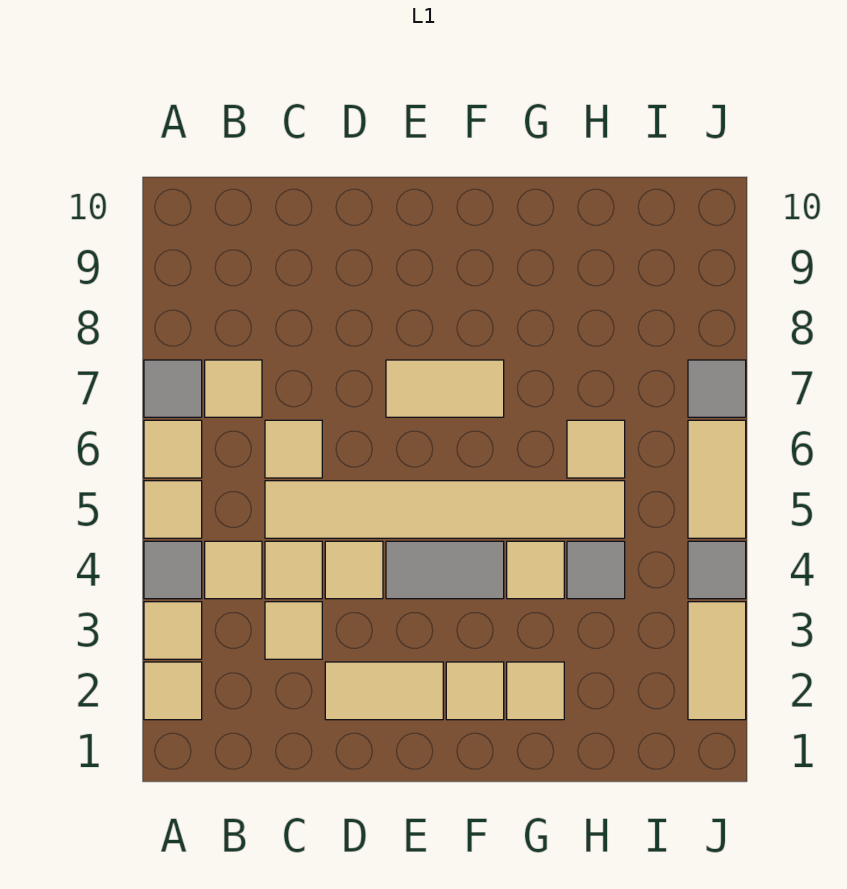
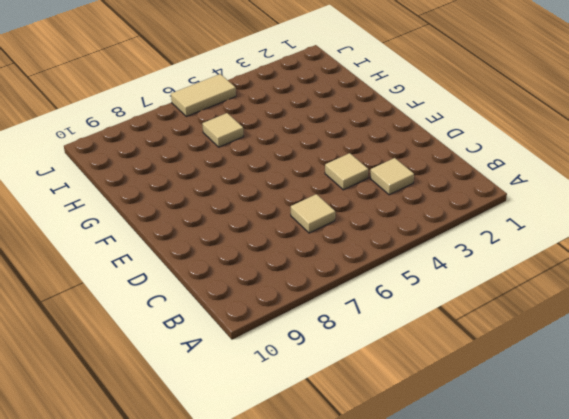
none -> tan 1x1 tile [144,662,202,720]
none -> tan 1x1 tile [144,602,202,659]
none -> grey 1x1 tile [144,541,202,599]

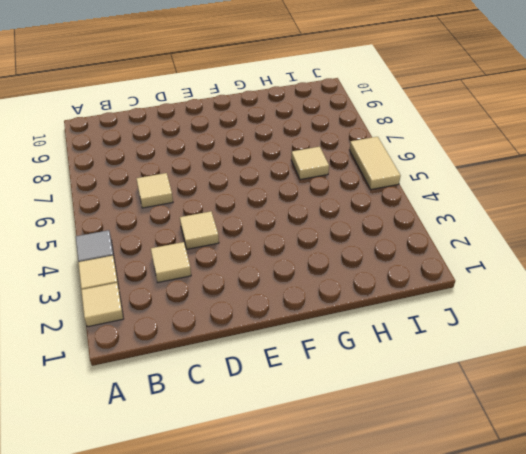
none -> tan 1x1 tile [144,481,202,538]
none -> tan 1x1 tile [144,420,202,478]
none -> grey 1x1 tile [144,360,202,417]

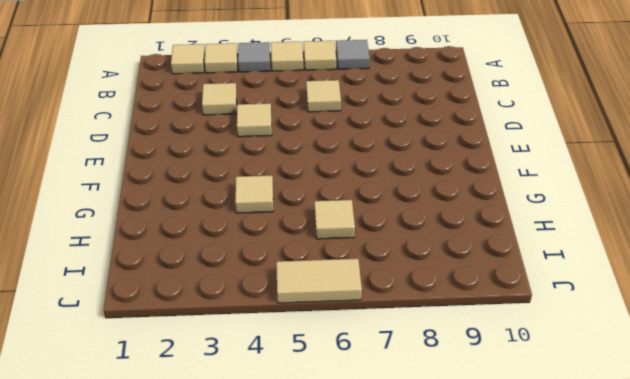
none -> tan 1x1 tile [205,541,262,599]
none -> tan 1x1 tile [205,360,262,417]
none -> tan 1x1 tile [265,541,322,599]

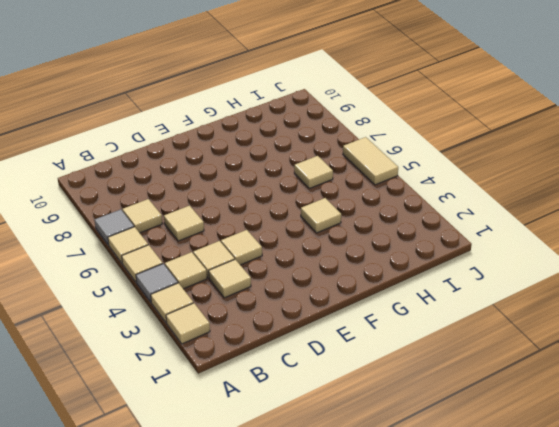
none -> tan 1x6 tile [265,481,625,538]
none -> tan 1x2 tile [325,662,443,720]
none -> grey 1x2 tile [386,541,504,599]

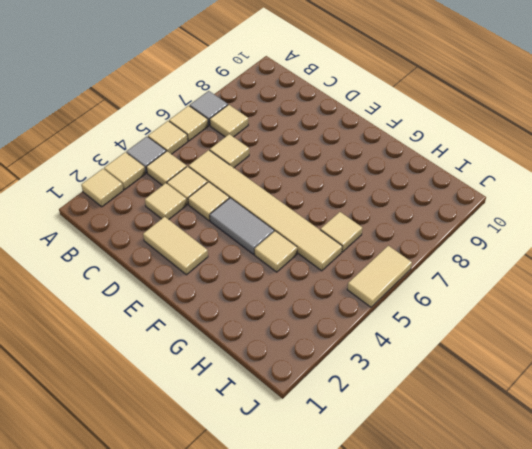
none -> tan 1x2 tile [386,360,504,417]
none -> tan 1x1 tile [446,662,504,720]
none -> tan 1x1 tile [507,662,564,720]

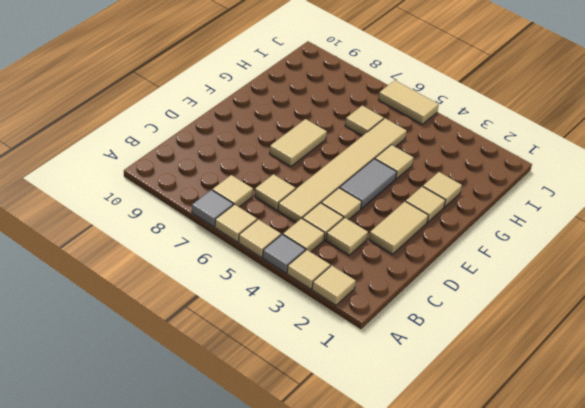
none -> grey 1x1 tile [567,541,625,599]
none -> tan 1x2 tile [688,602,746,720]
none -> grey 1x1 tile [688,541,746,599]

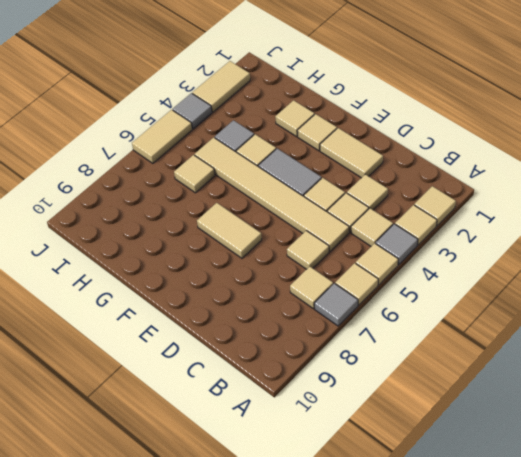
none -> grey 1x1 tile [688,360,746,417]

